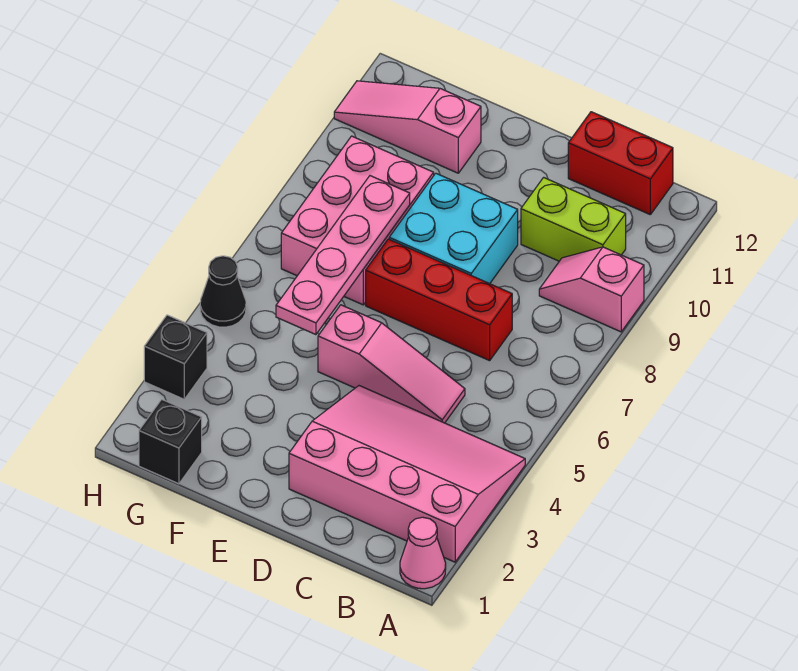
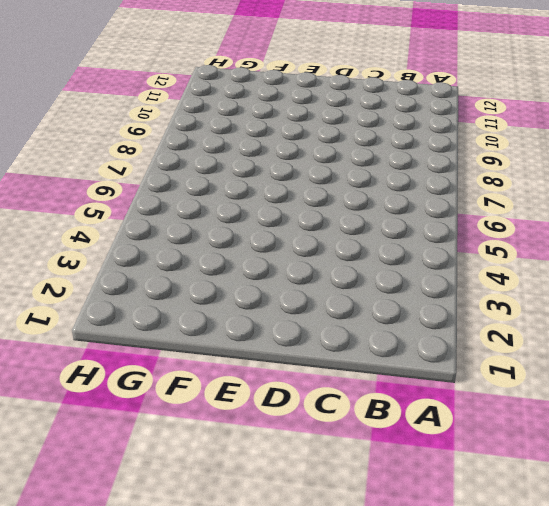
none -> pink 1x1 cone [400,517,446,589]
none -> pink 3x4 slope [289,386,525,562]
none -> pink 1x2 slope [539,247,644,332]

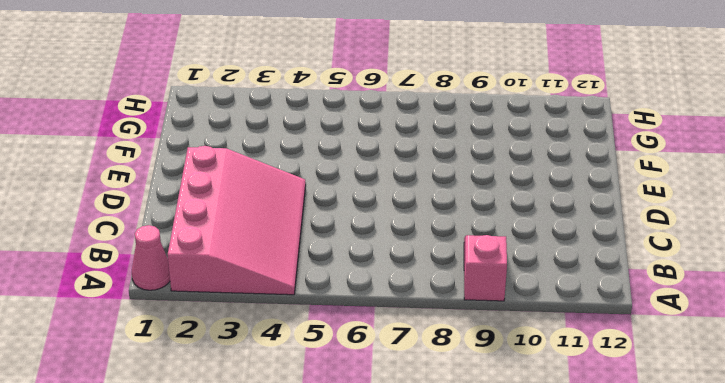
none -> lime 1x2 brick [521,177,626,261]
none -> red 1x2 brick [568,112,673,214]
none -> pink 1x3 slope [318,305,465,423]

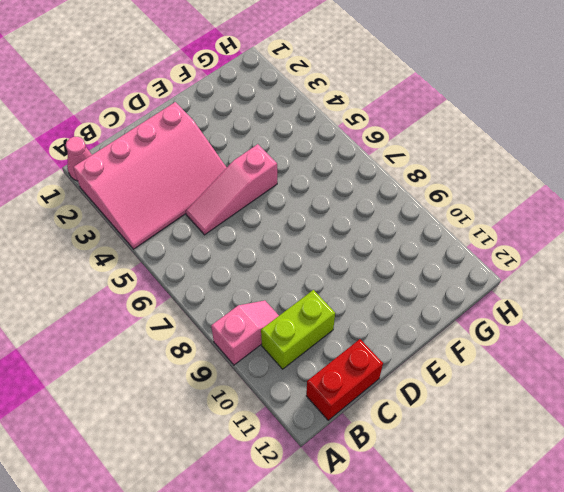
none -> red 1x3 brick [366,239,512,361]
none -> cyan 2x2 brick [389,173,518,284]
none -> pink 2x3 brick [281,136,434,305]

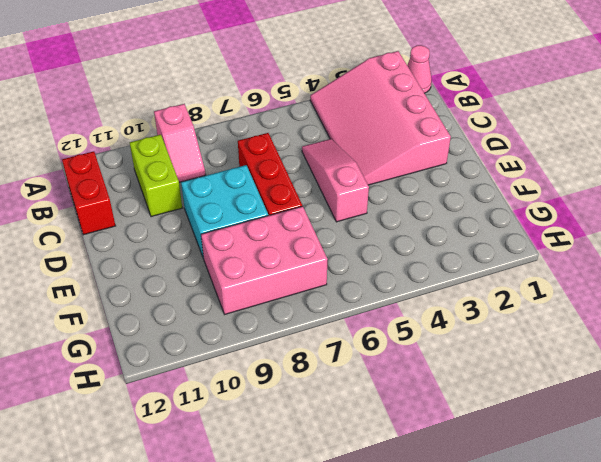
none -> pink 1x3 slope [334,81,481,173]
none -> black 1x1 brick [139,399,202,484]
none -> black 1x1 brick [144,315,207,399]

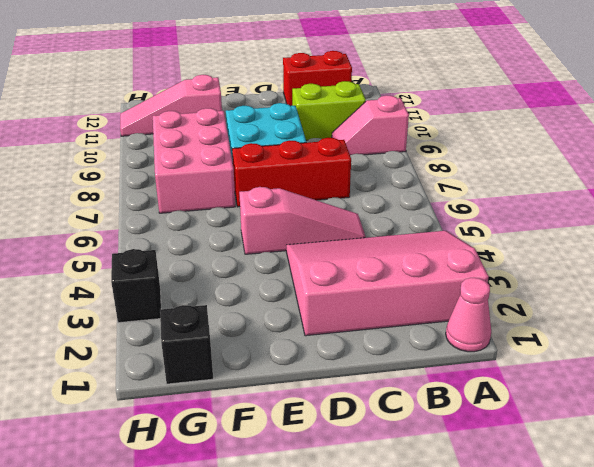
none -> black 1x1 cone [200,256,246,327]
none -> pink 1x4 plate [276,176,410,335]

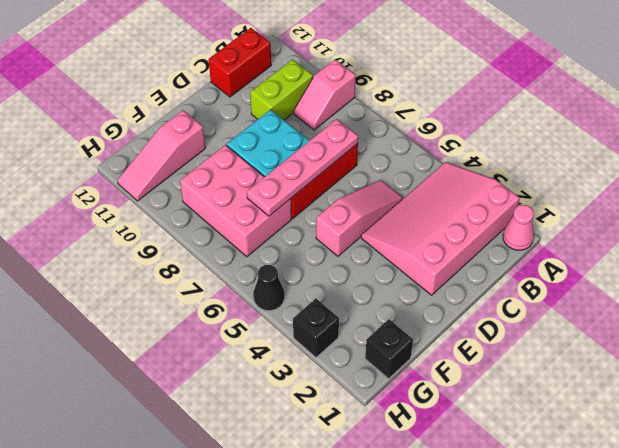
pink 1x4 plate [247,119,358,216] -> pink 1x4 plate turned to [276,176,410,335]

